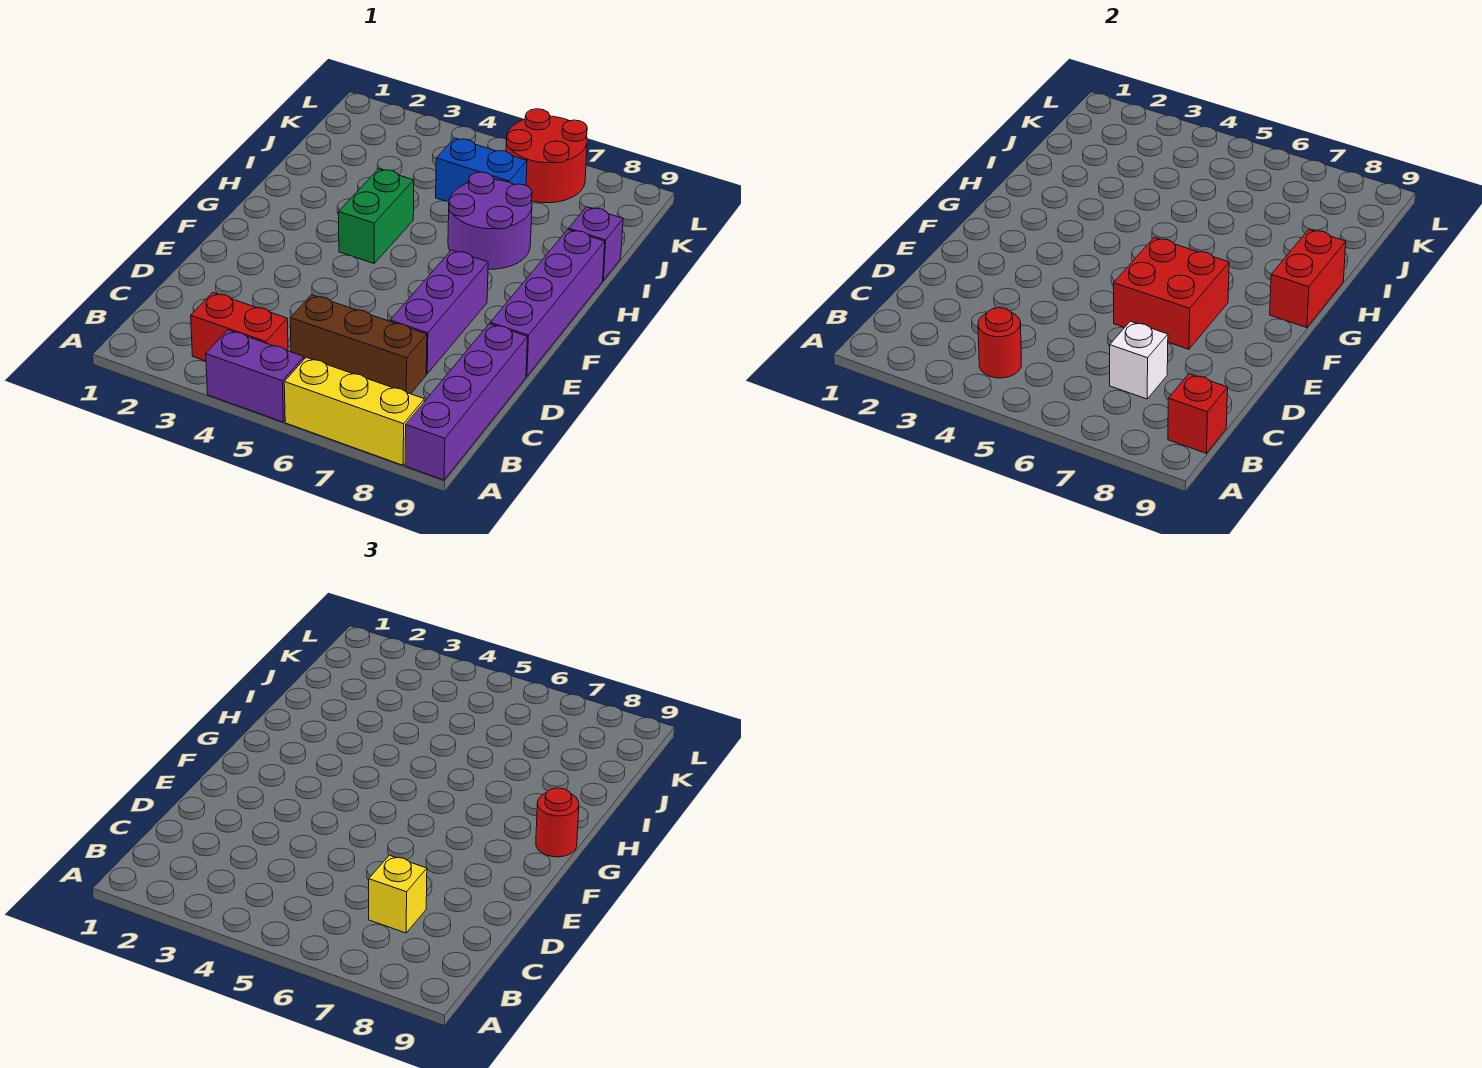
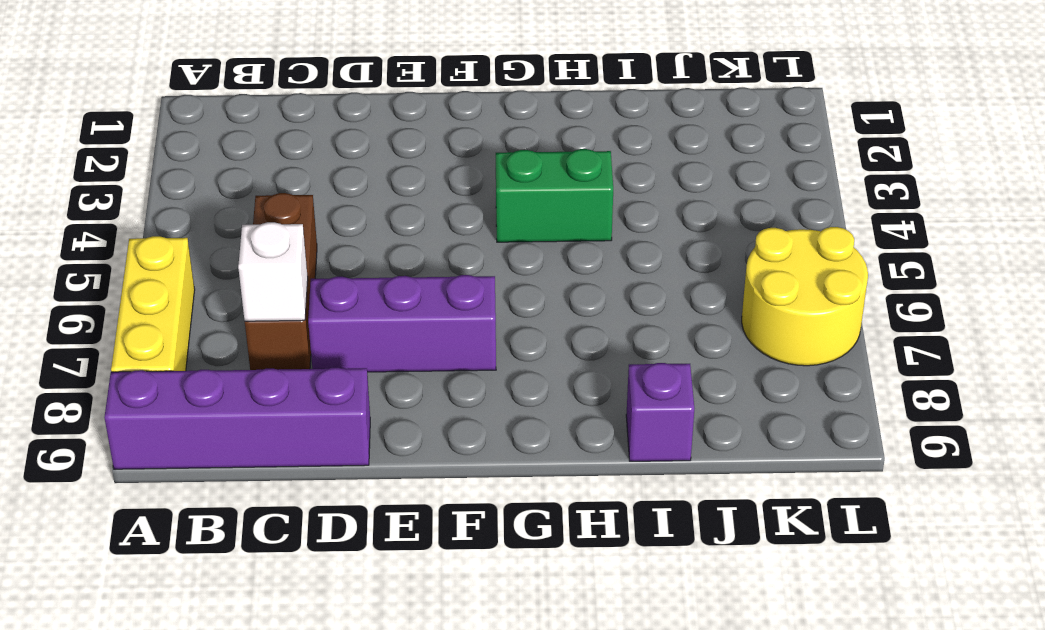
yellow 2x2 round brick [742,227,868,366] -> red 2x2 round brick [506,109,587,203]
none -> purple 1x2 brick [206,330,304,422]
none -> red 1x2 brick [191,292,288,361]
none -> purple 1x4 brick [490,229,605,376]

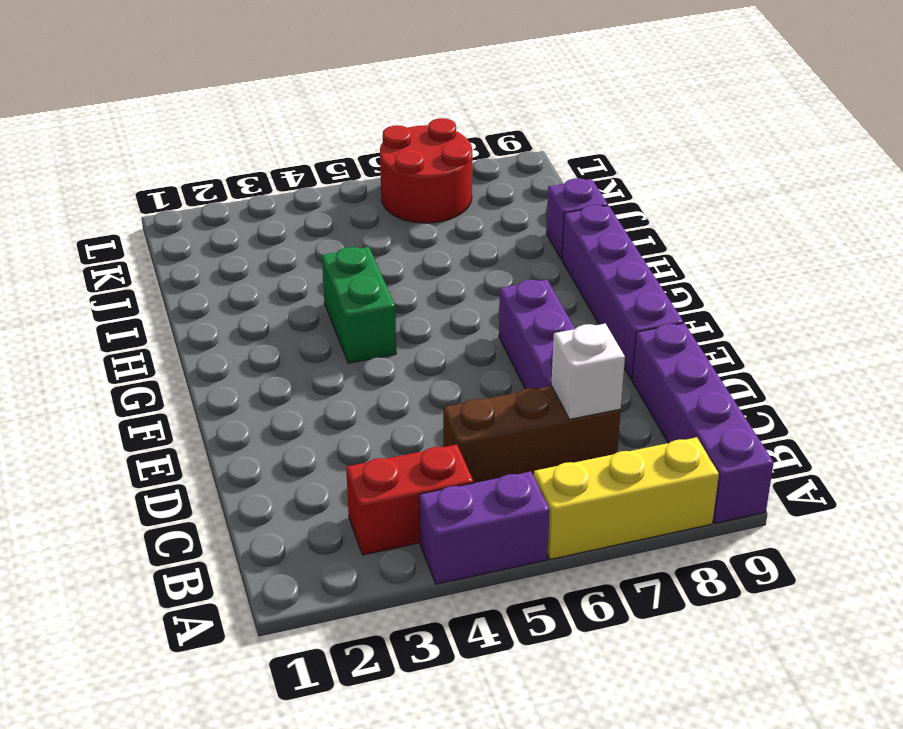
none -> purple 2x2 round brick [448,172,532,269]
none -> blue 1x2 brick [436,138,527,202]
none -> red 1x1 round brick [978,308,1021,378]

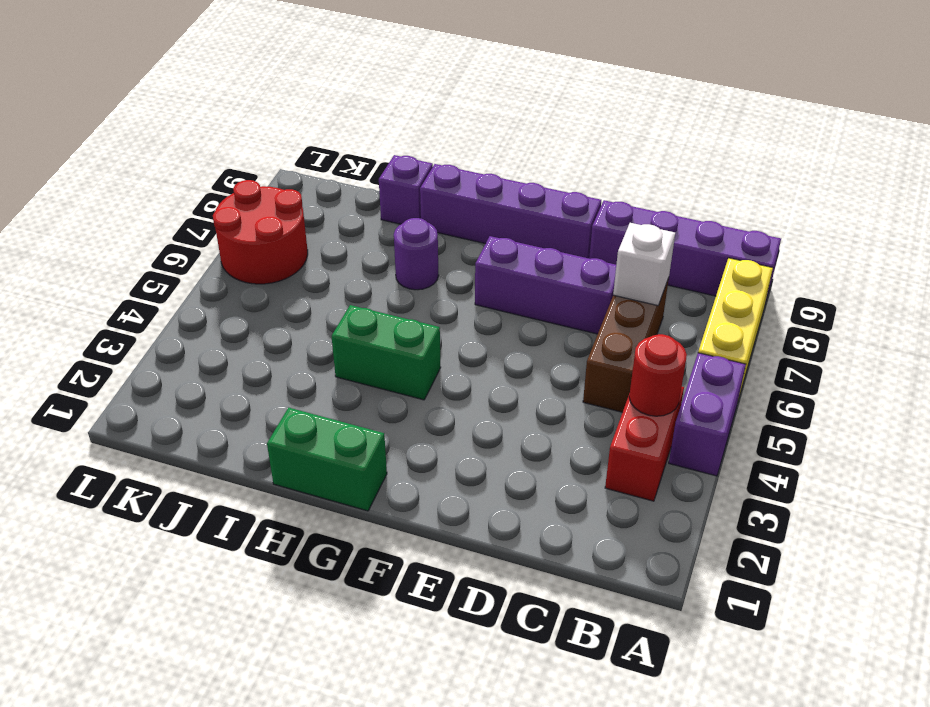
green 1x2 brick [267,408,387,511] -> none
purple 1x1 round brick [394,218,439,290] -> purple 2x2 round brick [448,172,532,269]
none -> blue 1x2 brick [436,138,527,202]
none -> red 1x1 brick [1168,374,1228,453]
none -> red 2x2 brick [1114,237,1229,349]

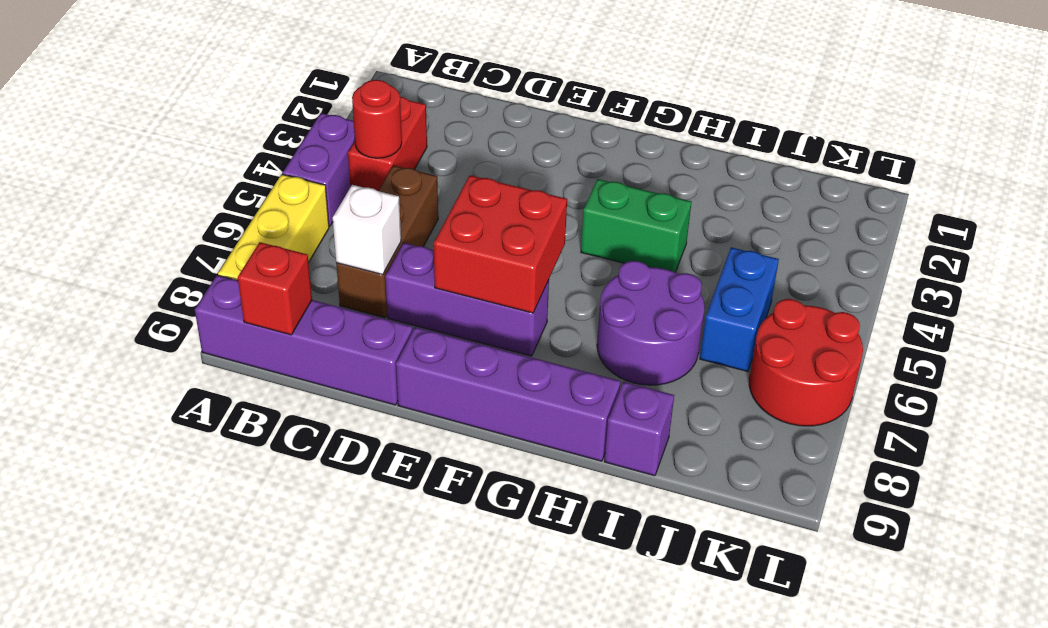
none -> red 1x2 brick [1270,230,1346,328]
none -> yellow 1x1 brick [369,855,427,933]
none -> red 1x1 round brick [536,788,579,857]

